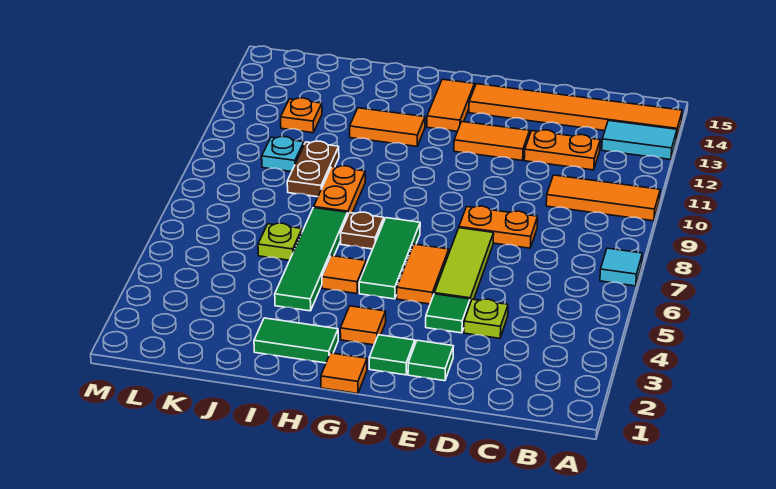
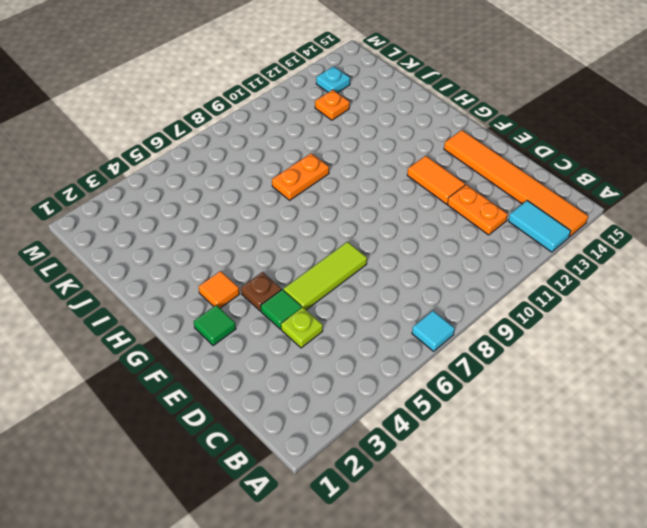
brown 1x1 plate [241,272,282,311] -> brown 1x1 plate moved to [341,212,384,249]
cyan 1x1 plate [316,66,350,93] -> cyan 1x1 plate moved to [262,137,304,172]
none -> orange 1x3 tile [546,175,660,221]
none -> orange 1x2 plate [459,206,538,248]
none -> green 1x1 tile [408,340,453,381]

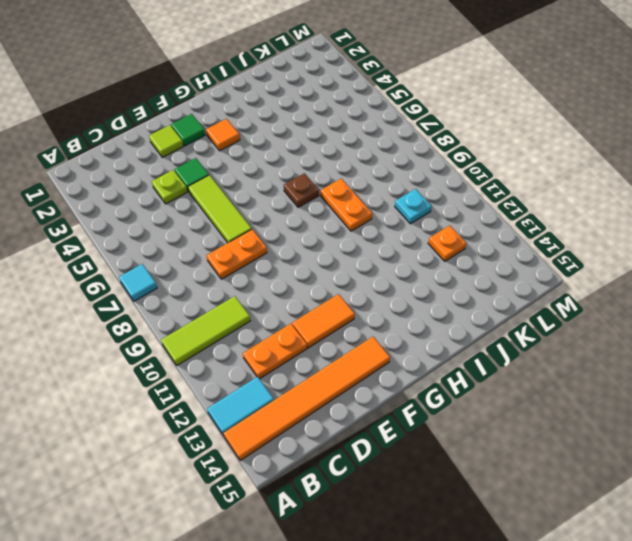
lime 1x3 tile [161,296,250,365] -> orange 1x3 tile [546,175,660,221]
lime 1x1 tile [149,125,183,158] -> green 1x1 tile [408,340,453,381]
none -> orange 1x2 tile [397,244,449,304]
none -> orange 1x1 tile [321,353,367,394]
none -> green 1x3 tile [359,218,420,299]

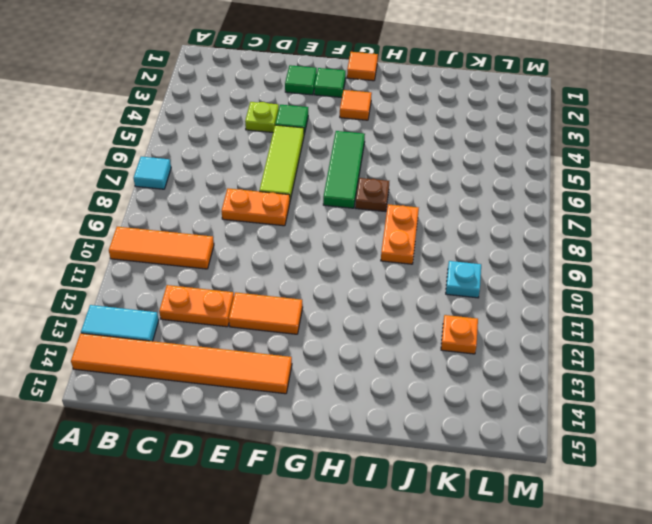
none -> orange 1x2 tile [397,244,449,304]
none -> orange 1x2 tile [427,79,474,131]
none -> green 1x2 tile [254,318,338,363]

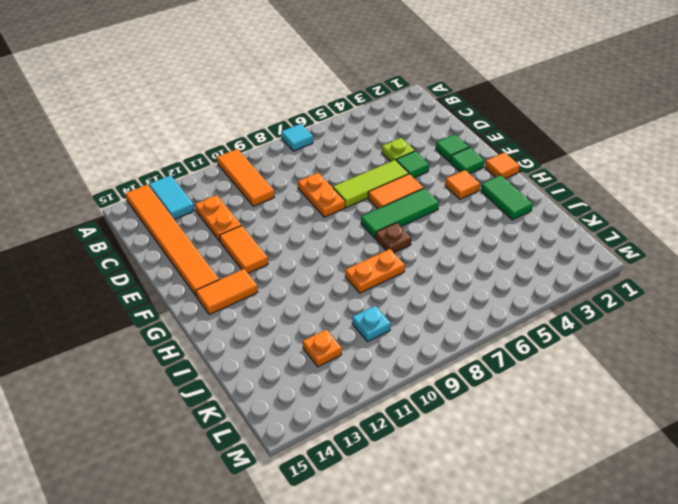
none -> orange 1x1 tile [322,256,366,294]
none -> orange 1x2 tile [350,108,425,146]
none -> green 1x4 tile [275,208,348,311]

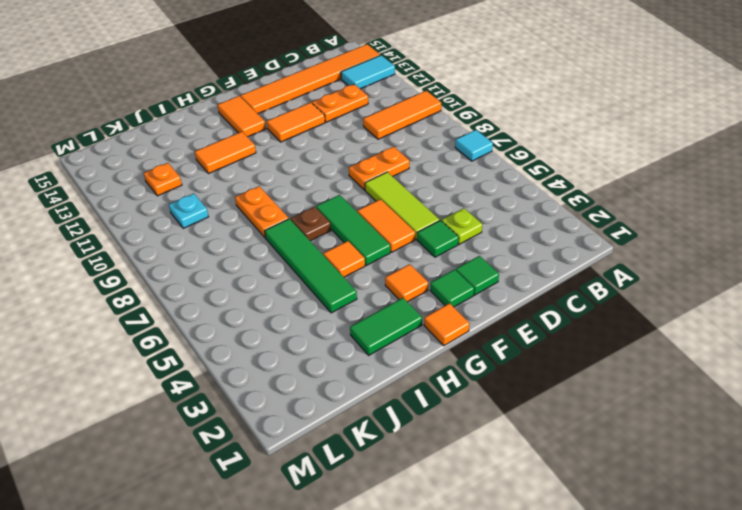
none -> lime 1x1 plate [258,223,302,260]
none -> brown 1x2 plate [287,141,339,197]

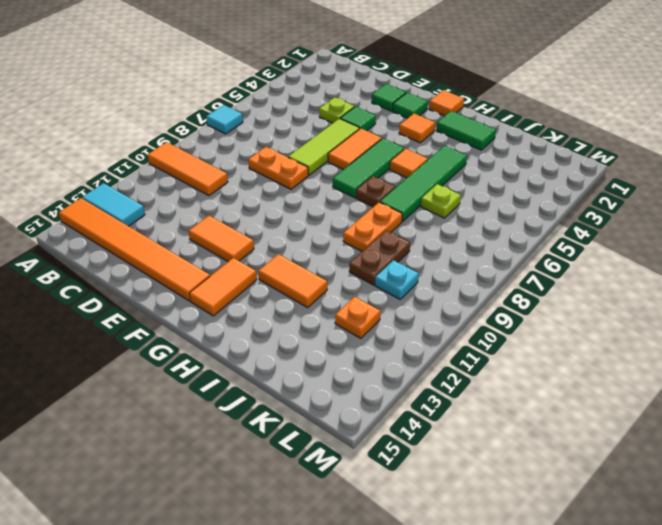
none -> orange 1x2 plate [524,130,600,170]

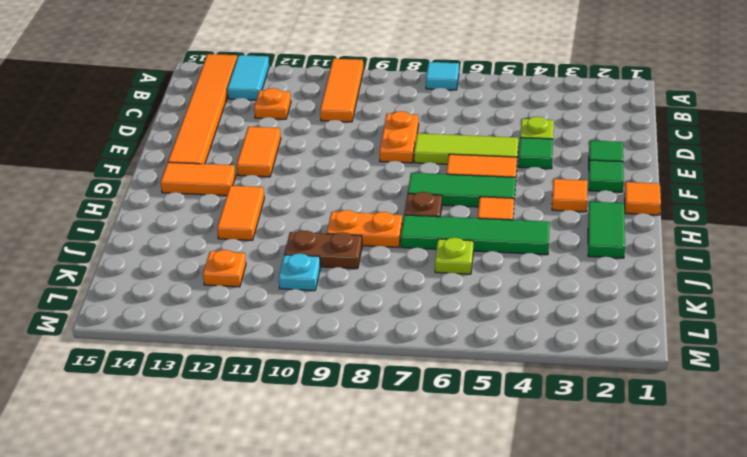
orange 1x1 plate [254,88,291,119] -> orange 1x2 plate [524,130,600,170]

